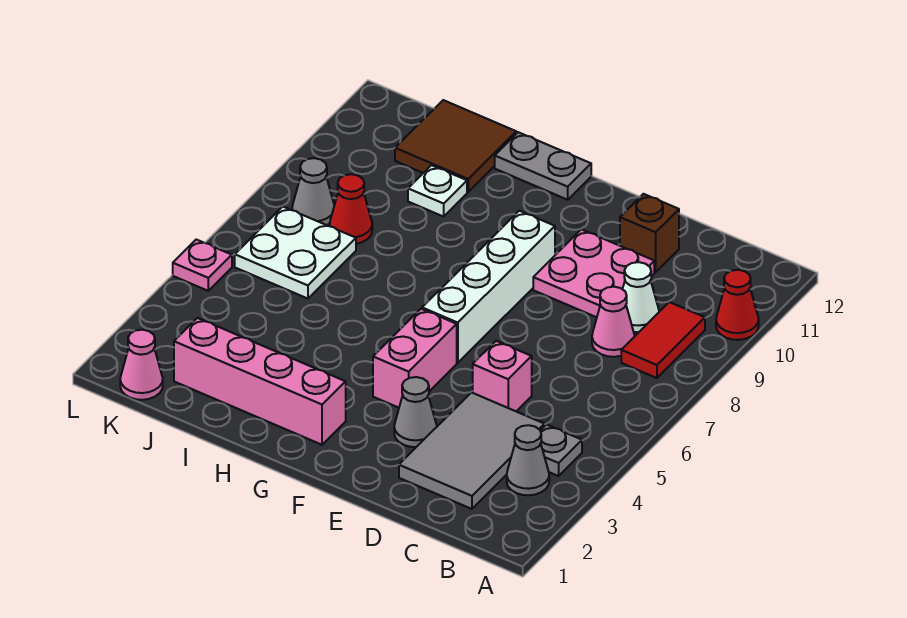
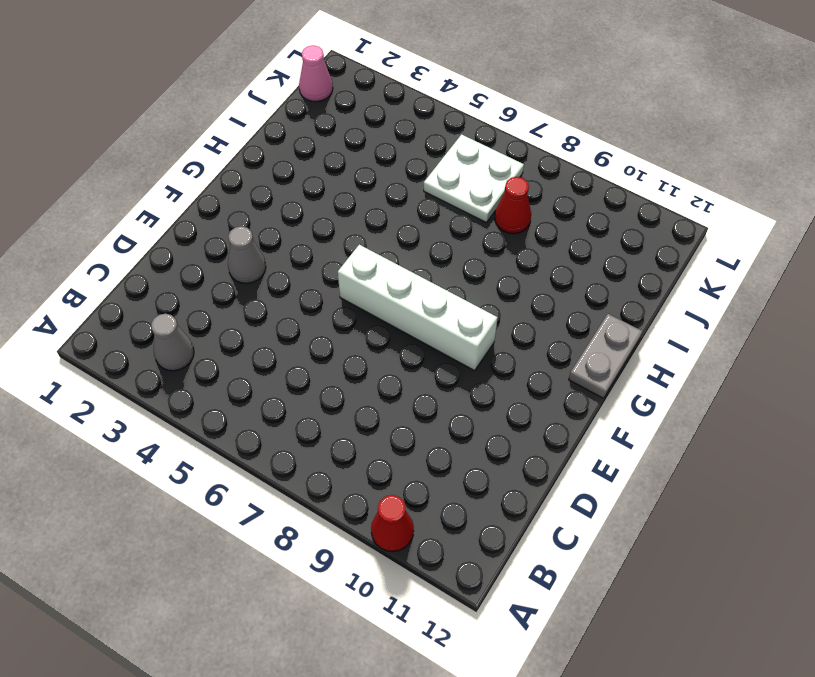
none -> grey 1x1 plate [540,425,582,476]
none -> red 1x2 tile [621,302,705,378]
none -> grey 2x3 tile [399,393,545,509]

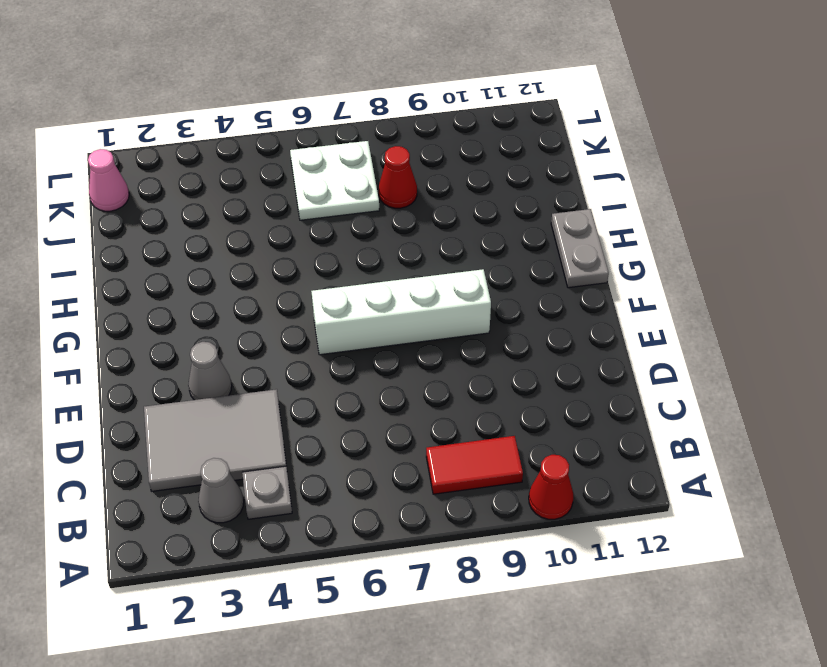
none -> pink 1x1 cone [592,287,635,357]
none -> white 1x1 cone [623,262,659,332]
none -> pink 1x1 brick [473,341,532,411]

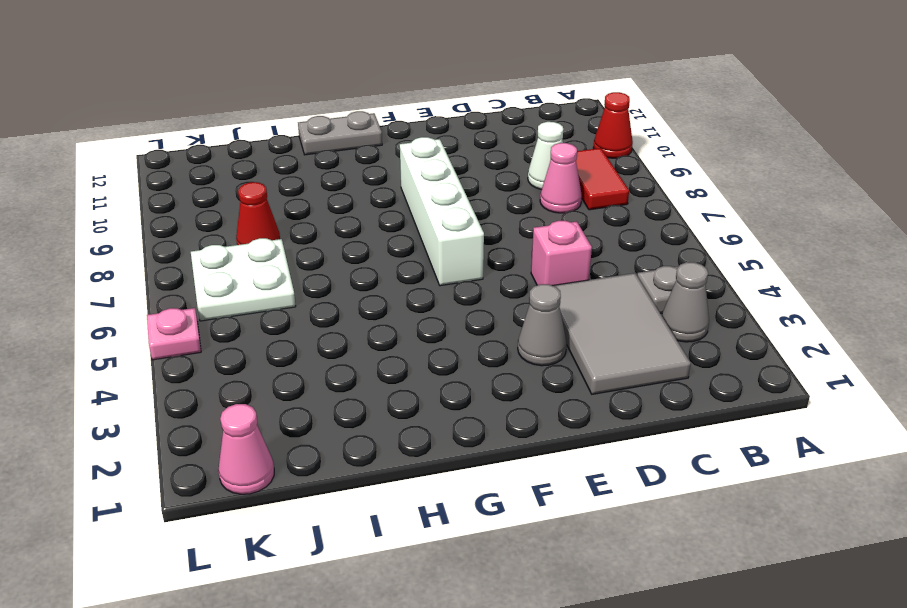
none -> pink 2x2 plate [533,229,654,317]
none -> brown 1x1 brick [620,194,679,272]
none -> pink 1x2 brick [373,309,457,408]

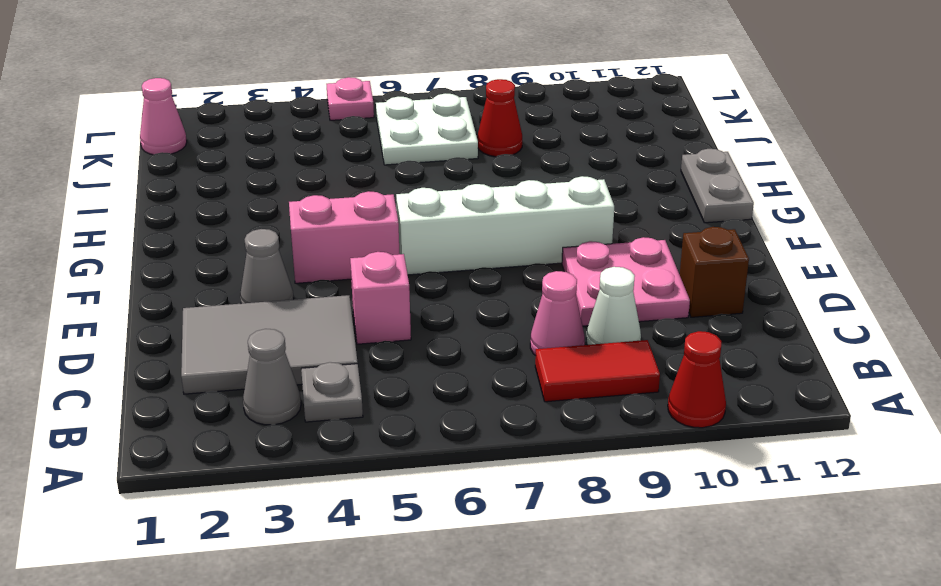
none -> pink 1x4 brick [174,318,346,445]
none -> white 1x1 plate [408,165,467,217]
none -> brown 2x2 tile [395,100,516,192]

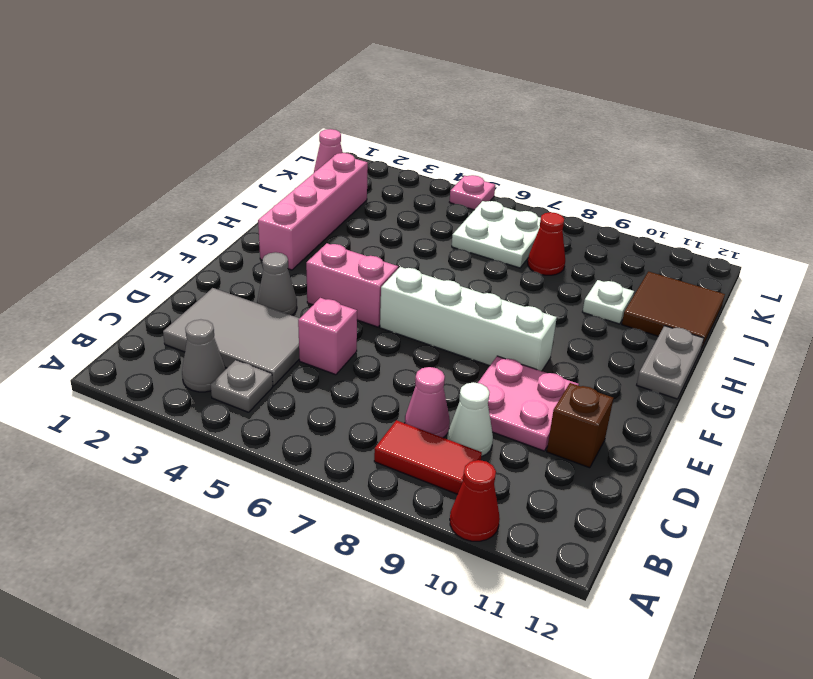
none -> grey 1x1 cone [292,158,334,225]

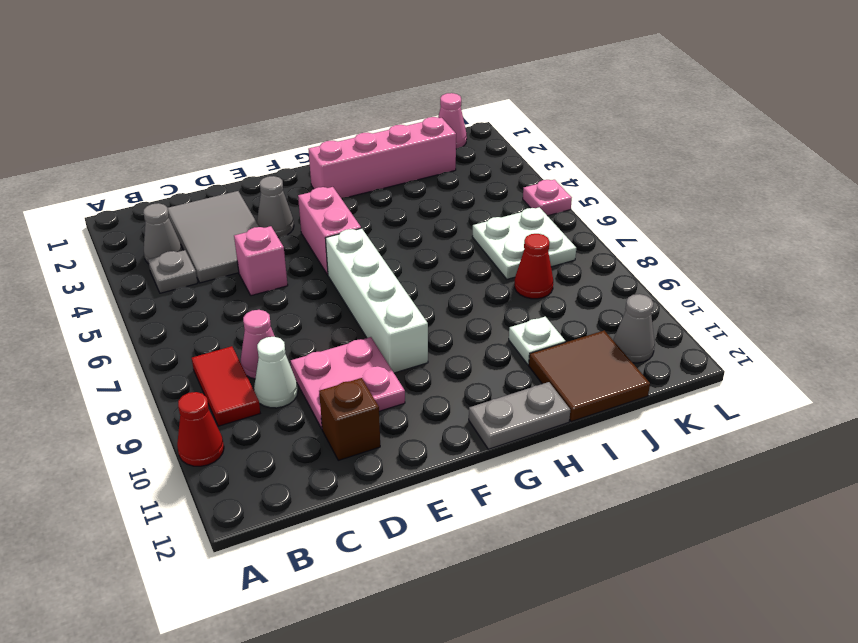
grey 1x1 cone [613,294,655,363] -> grey 1x1 cone moved to [292,158,334,225]

